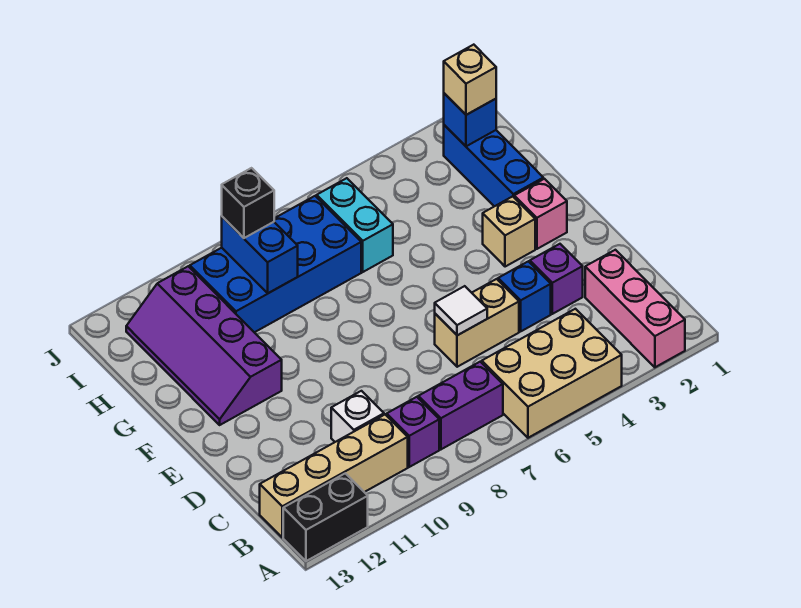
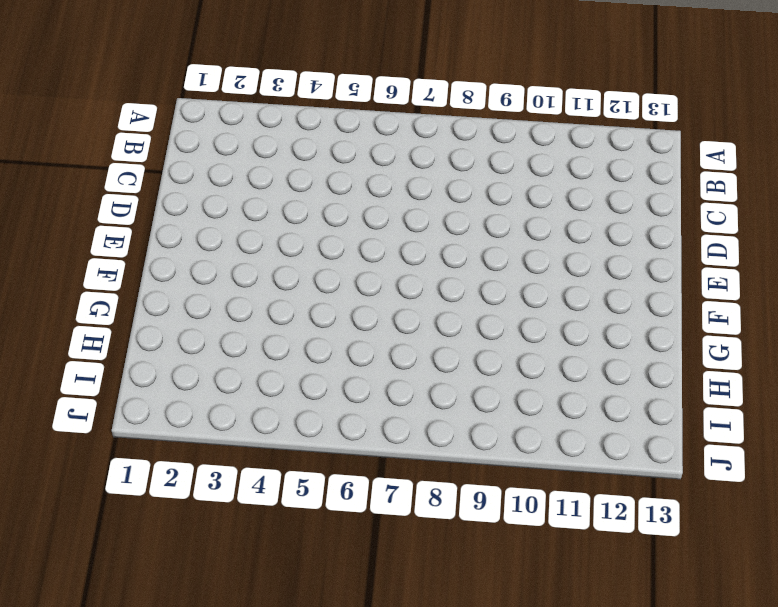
none -> pink 1x3 brick [585,250,685,367]
none -> tan 2x3 brick [482,309,622,438]
none -> black 1x2 brick [283,473,368,561]

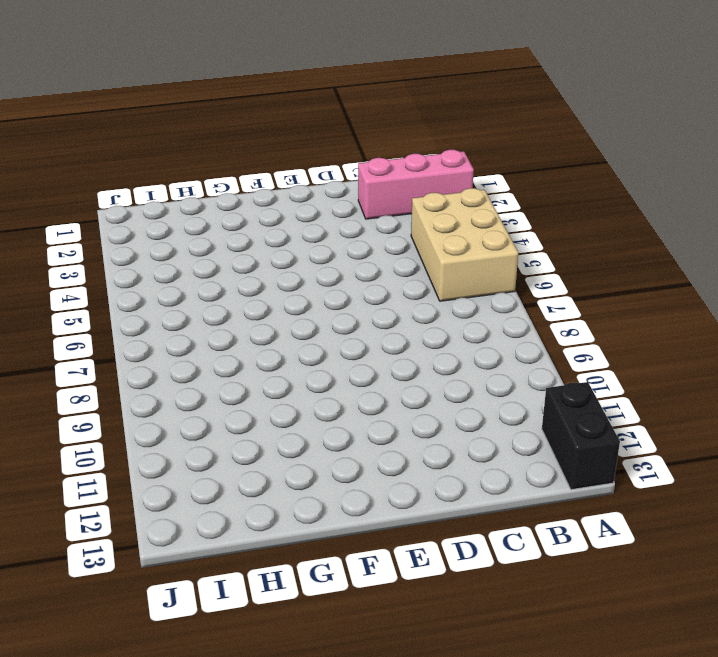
none -> purple 1x2 brick [418,362,503,449]
none -> purple 1x1 brick [387,397,439,467]
none -> tan 1x4 brick [260,415,408,537]

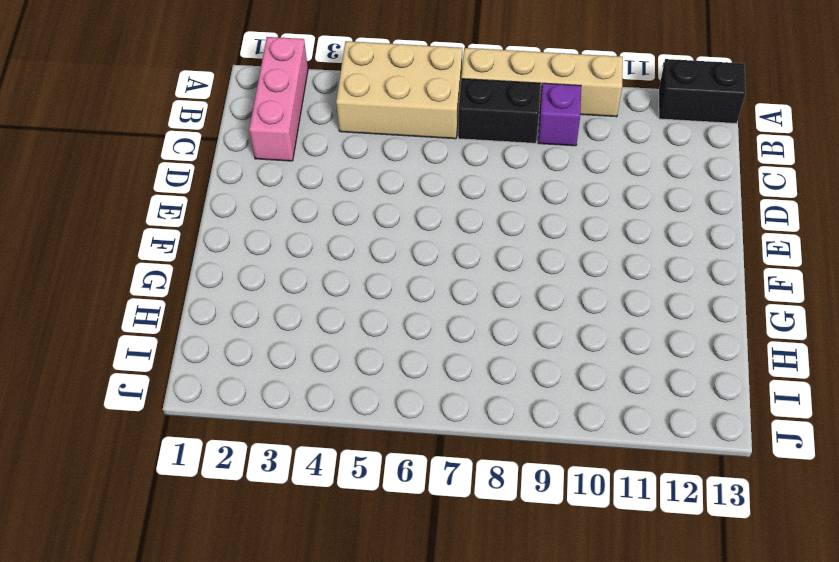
tan 1x4 brick [461,48,623,117] -> tan 1x4 brick moved to [260,415,408,537]
black 1x2 brick [458,79,541,143] -> purple 1x2 brick [418,362,503,449]
none -> white 1x1 brick [331,391,384,442]
none -> purple 1x1 brick [530,244,583,314]
none -> blue 1x1 brick [498,261,551,331]

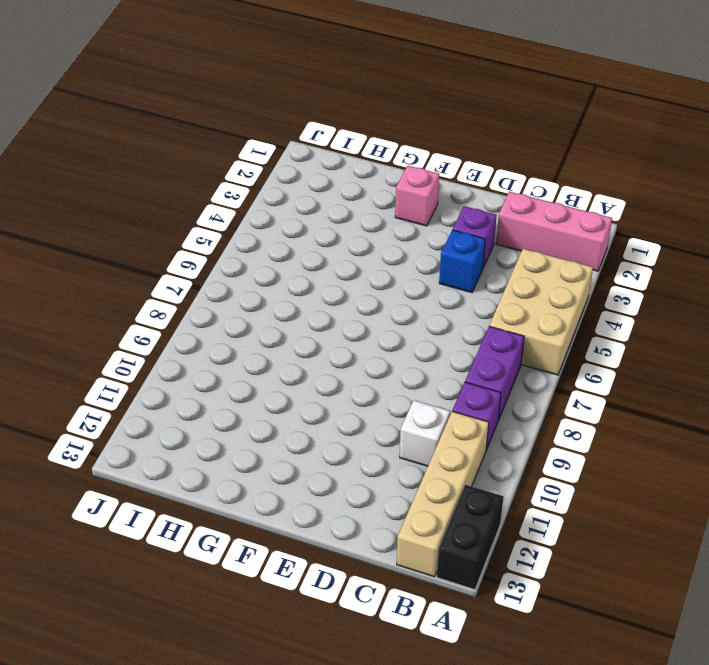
none -> tan 1x2 brick [435,279,519,367]
none -> tan 1x1 brick [483,196,535,267]
none -> purple 2x4 slope [126,266,282,425]

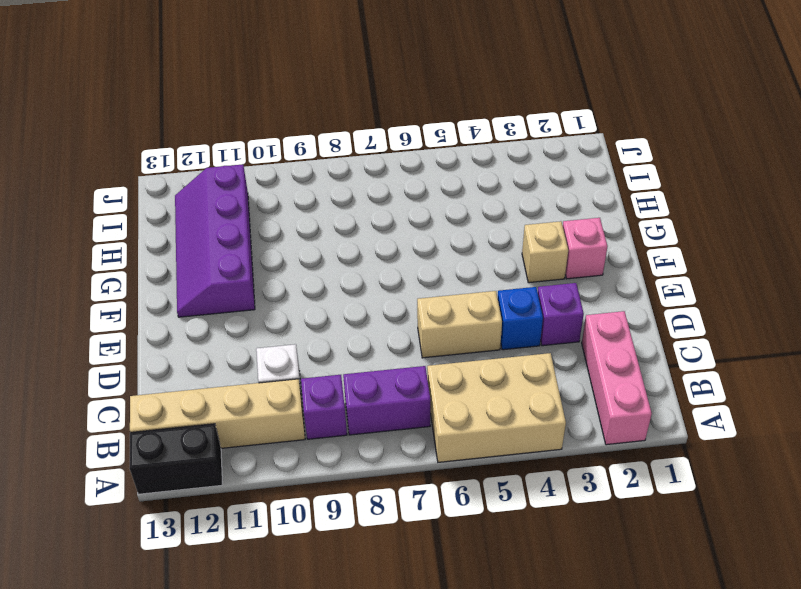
none -> blue 1x3 brick [444,125,543,206]
none -> cyan 1x2 brick [317,178,393,272]
none -> blue 2x4 brick [190,196,361,332]

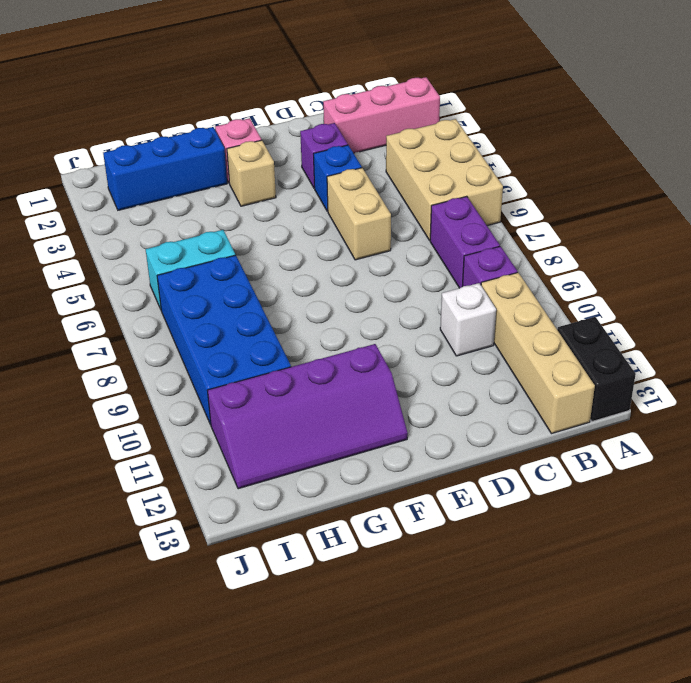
none -> white 1x1 tile [435,286,487,335]
none -> blue 1x2 brick [222,217,298,293]
none -> blue 1x1 brick [444,93,496,146]

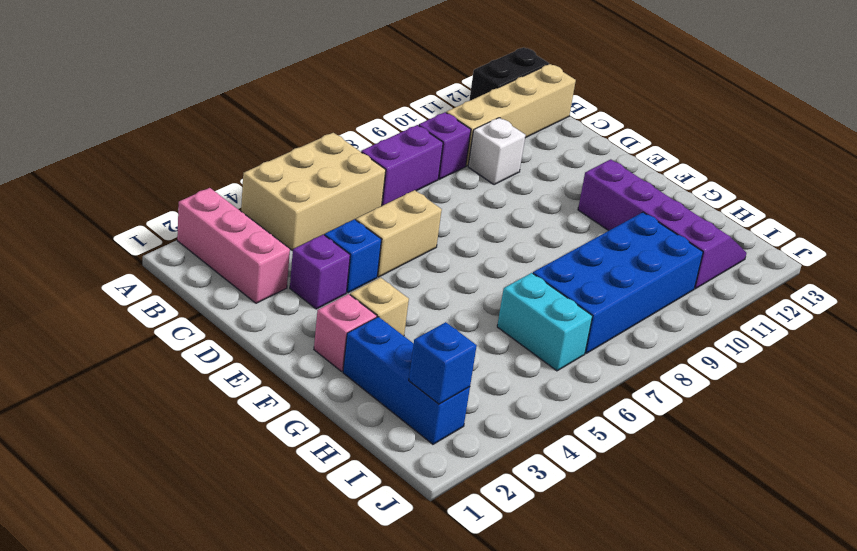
none -> white 1x1 tile [435,286,487,335]
none -> blue 1x2 brick [222,217,298,293]
none -> tan 1x1 brick [444,45,496,115]

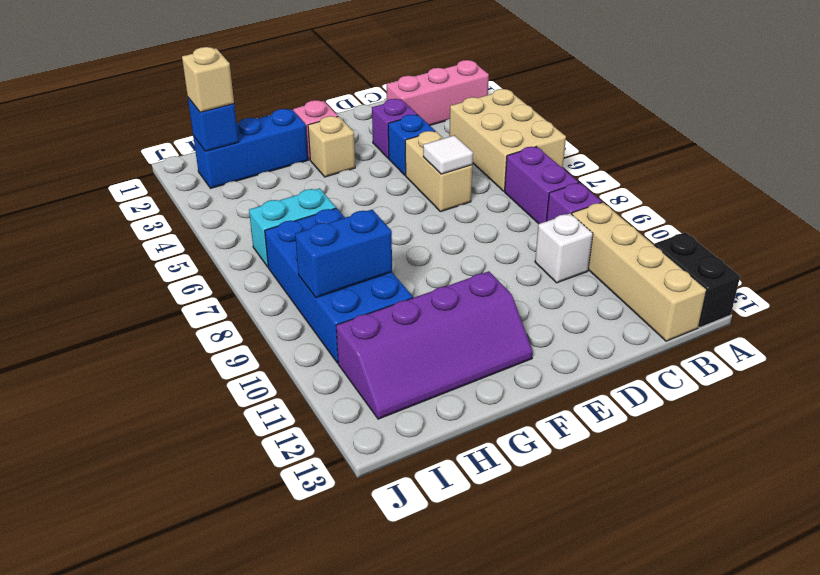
none -> black 1x1 brick [222,168,274,238]

